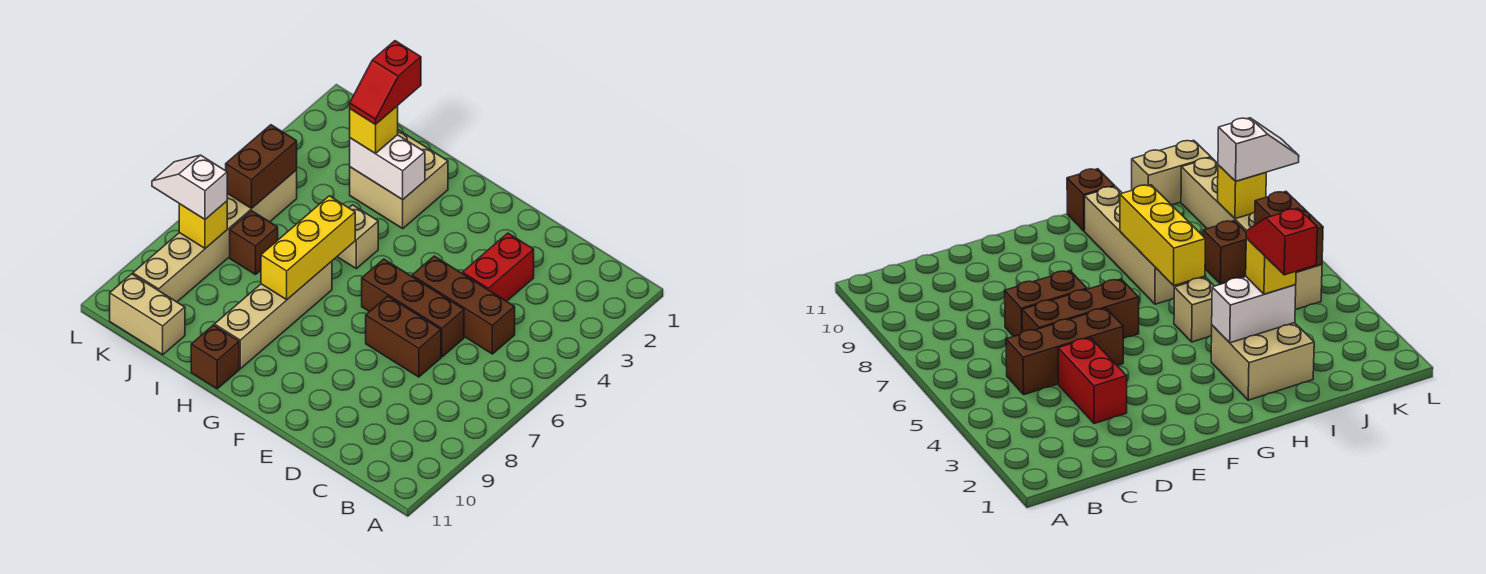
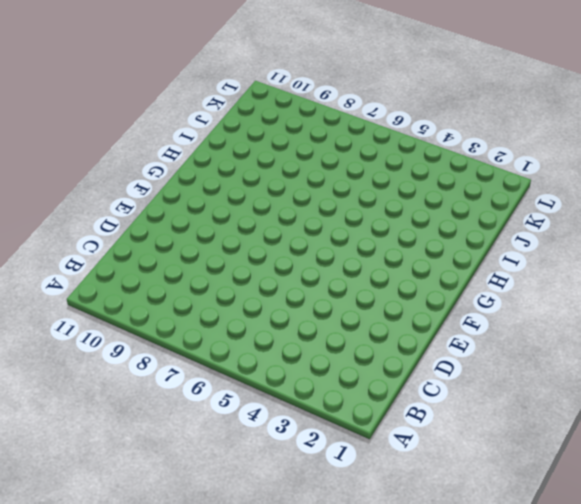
none -> brown 1x3 brick [412,256,515,354]
none -> red 1x2 brick [463,233,534,301]
none -> brown 1x3 brick [362,259,464,357]

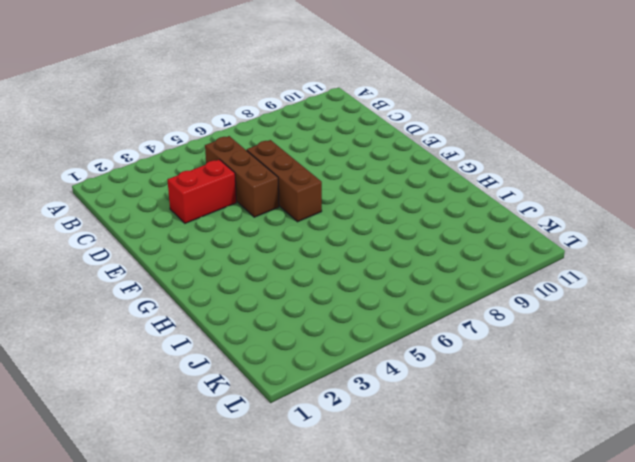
none -> brown 1x2 brick [366,296,441,377]
none -> tan 2x2 brick [350,130,448,228]
none -> tan 1x1 brick [337,205,378,269]

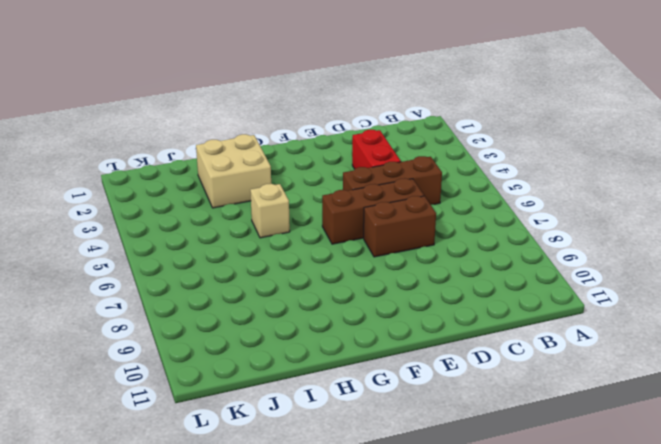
none -> tan 1x4 brick [214,261,332,369]
none -> brown 1x1 brick [191,325,239,389]
none -> brown 1x1 brick [230,211,278,275]

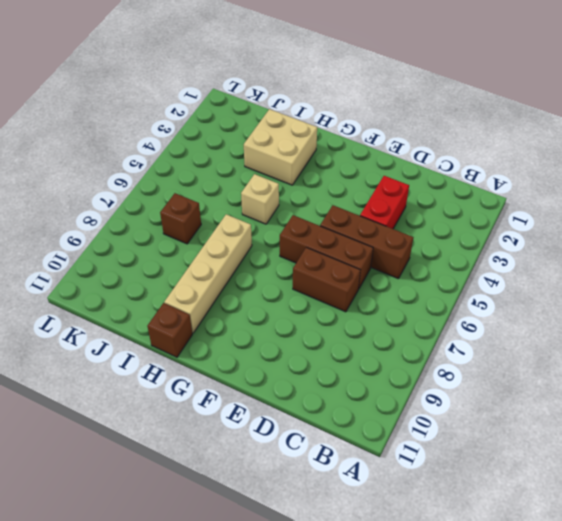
none -> tan 1x2 brick [110,274,185,355]
none -> tan 1x6 brick [133,170,297,302]
none -> white 1x2 brick [350,135,425,200]

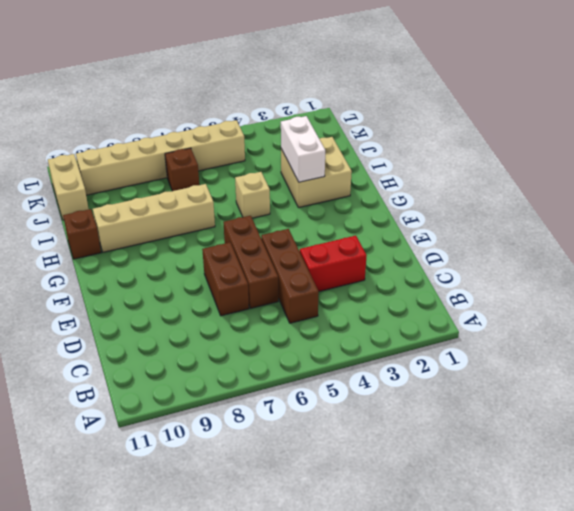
none -> yellow 1x3 brick [261,196,355,300]
none -> brown 1x2 brick [226,125,297,208]
none -> yellow 1x1 brick [179,201,227,248]

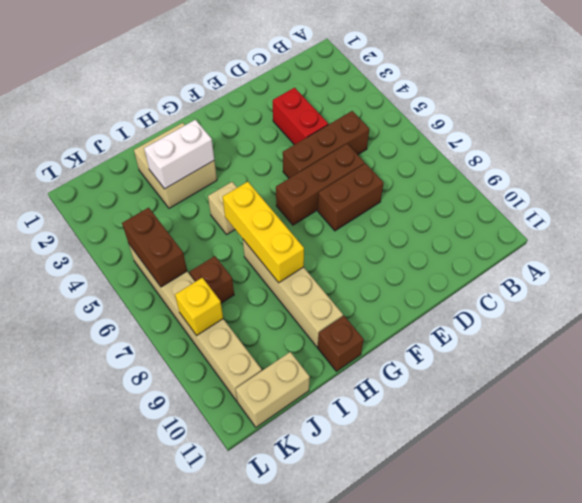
none -> yellow 1x1 brick [350,106,398,153]
none -> white 1x2 slope [152,155,227,219]
none -> red 1x2 slope [350,41,421,125]

